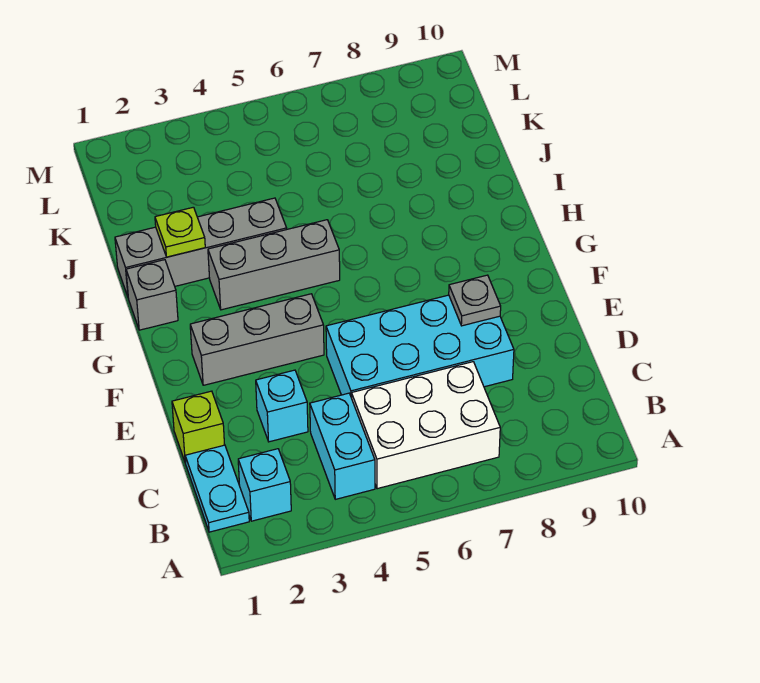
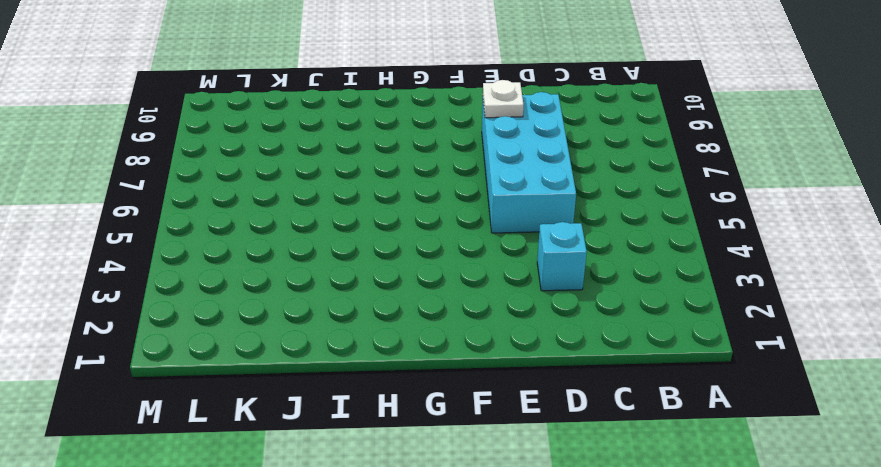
white 1x1 plate [483,80,524,118] -> grey 1x1 plate [449,275,501,326]
none -> cyan 1x2 plate [185,445,249,532]
none -> cyan 1x1 brick [238,449,291,521]
none -> cyan 1x2 brick [310,393,375,499]

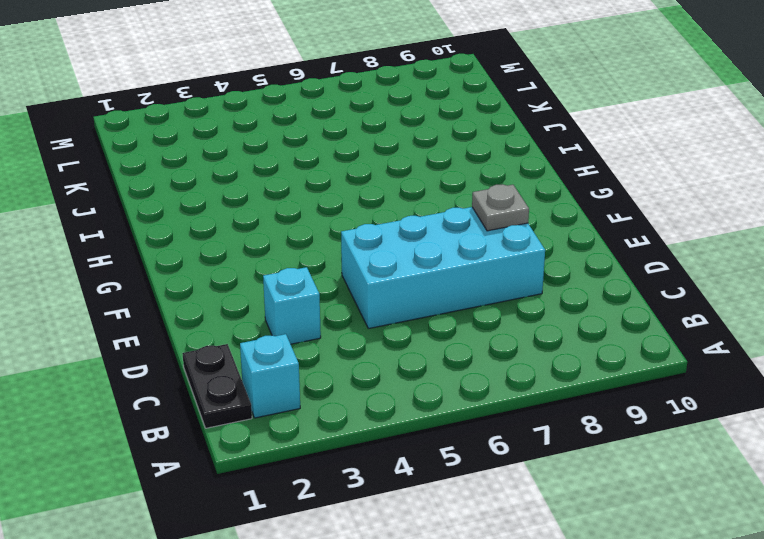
black 1x2 plate [183,344,252,428] -> cyan 1x2 plate [185,445,249,532]
none -> cyan 1x2 brick [310,393,375,499]
none -> white 2x3 brick [351,362,500,489]
none -> lime 1x1 brick [172,391,225,463]

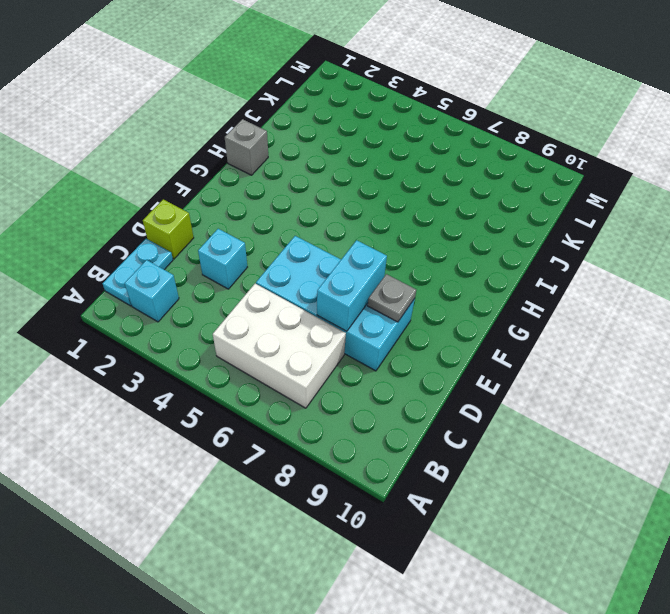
cyan 1x2 brick [317,240,387,331] -> cyan 1x2 brick moved to [310,393,375,499]
none -> grey 1x3 brick [190,294,324,385]
none -> grey 1x3 brick [208,220,340,310]
none -> grey 1x4 brick [115,198,287,296]

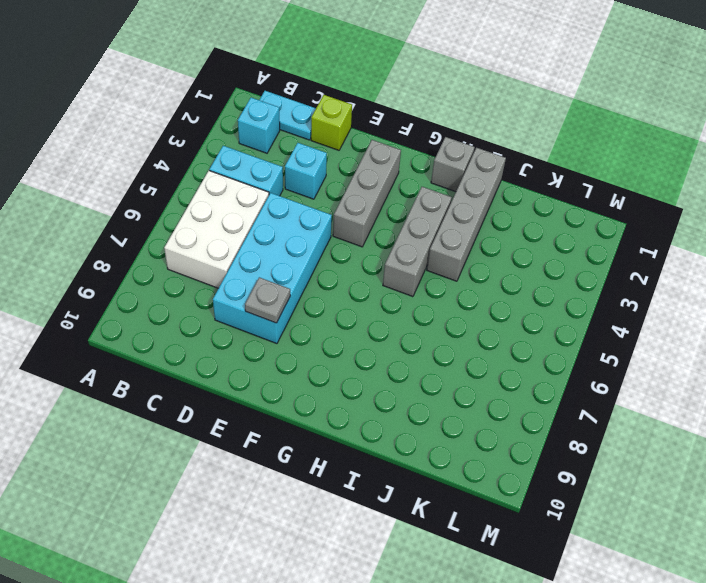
none -> lime 1x1 plate [155,207,205,257]

